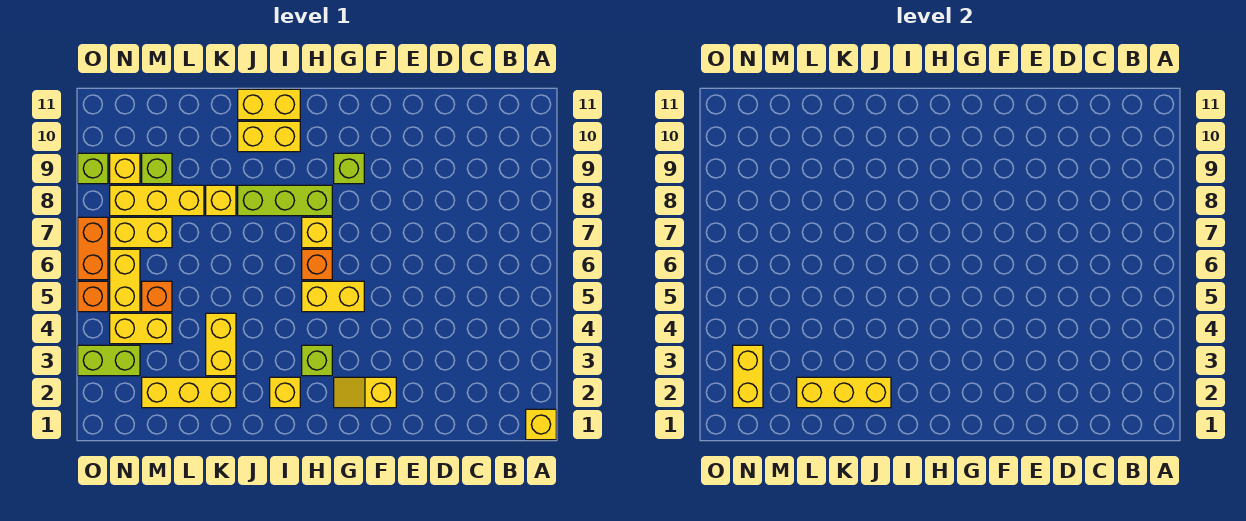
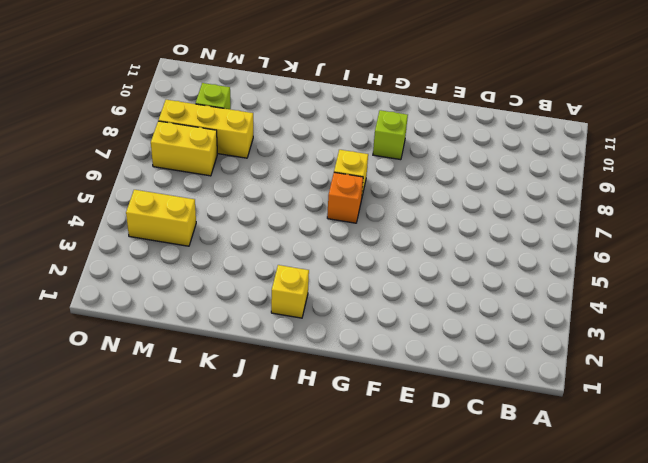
none -> yellow 1x1 brick [526,409,556,440]
none -> yellow 1x2 slope [334,377,396,408]
none -> yellow 1x2 brick [302,281,364,312]

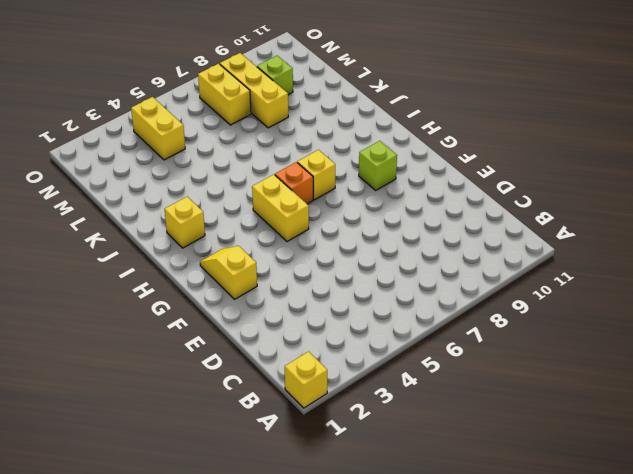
none -> lime 1x1 brick [302,345,332,376]
none -> lime 1x3 brick [238,185,332,216]
none -> yellow 1x2 brick [238,121,300,152]

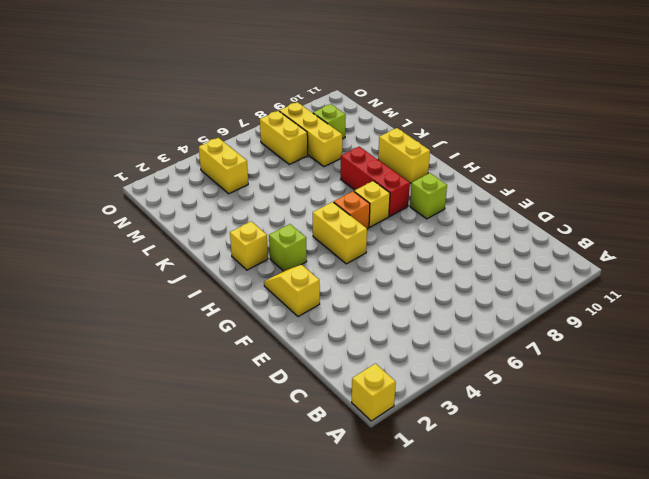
red 1x3 brick [341,147,410,216] -> lime 1x3 brick [238,185,332,216]
none -> yellow 1x2 brick [238,89,300,120]
none -> yellow 1x3 brick [142,377,236,408]
none -> yellow 1x2 brick [206,313,236,376]

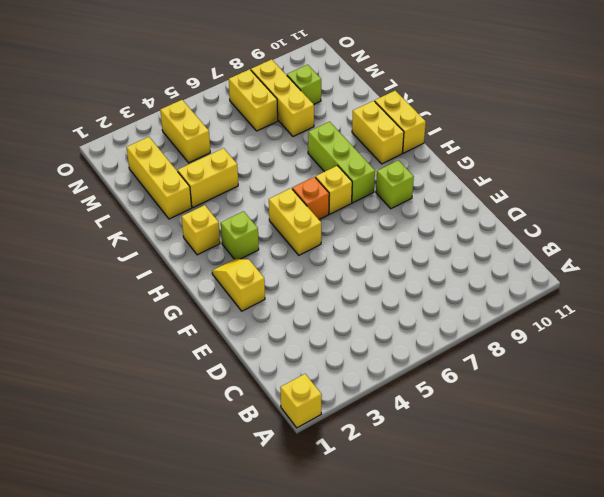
none -> yellow 1x1 brick [206,185,236,216]
none -> orange 1x1 brick [142,281,172,312]
none -> lime 1x2 brick [78,345,140,376]

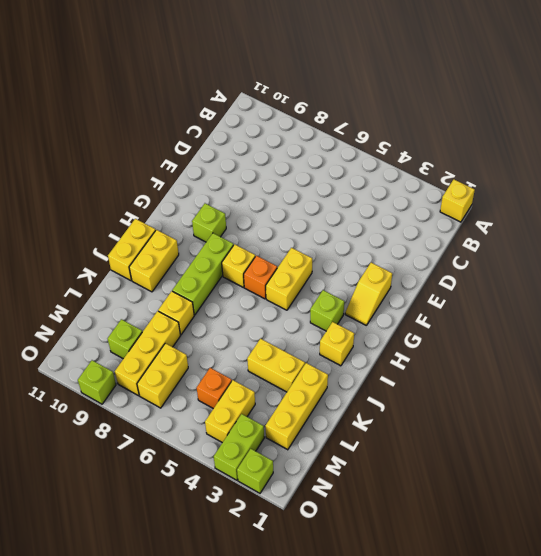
lime 1x1 brick [237,449,273,493] -> none
none -> yellow 1x2 brick [110,249,140,312]
none -> yellow 1x1 brick [110,153,140,184]
none -> orange 1x1 brick [78,281,108,312]

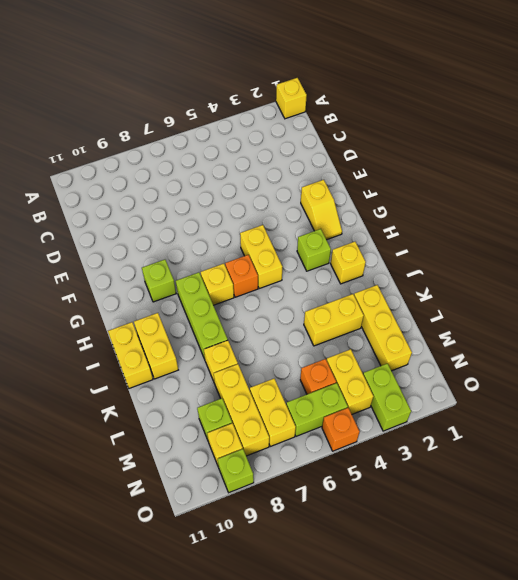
lime 1x2 brick [286,383,348,436] -> yellow 1x2 brick [110,249,140,312]
none -> orange 1x2 brick [78,217,108,280]
none -> yellow 1x3 brick [797,377,891,408]
none -> yellow 1x2 brick [733,345,763,408]

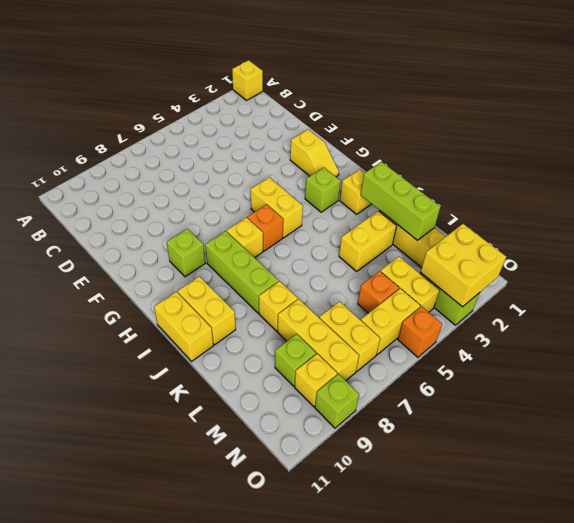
lime 1x3 brick [361,162,440,241] -> yellow 1x3 brick [797,377,891,408]
yellow 2x2 brick [420,224,506,307] -> yellow 1x2 brick [733,345,763,408]
none -> orange 1x2 brick [78,217,108,280]

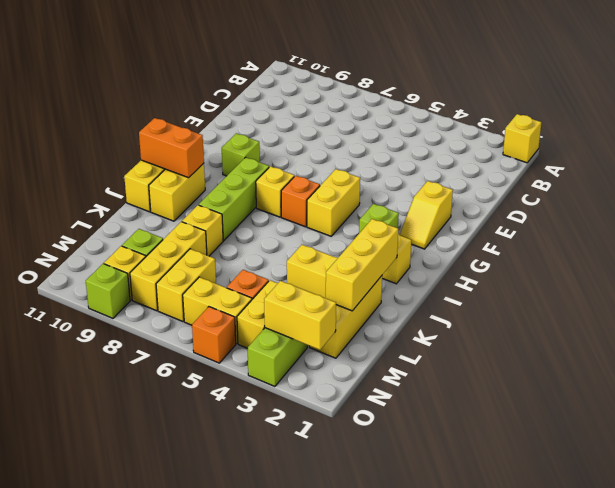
orange 1x2 brick [139,118,204,178] -> orange 1x2 brick moved to [78,217,108,280]

